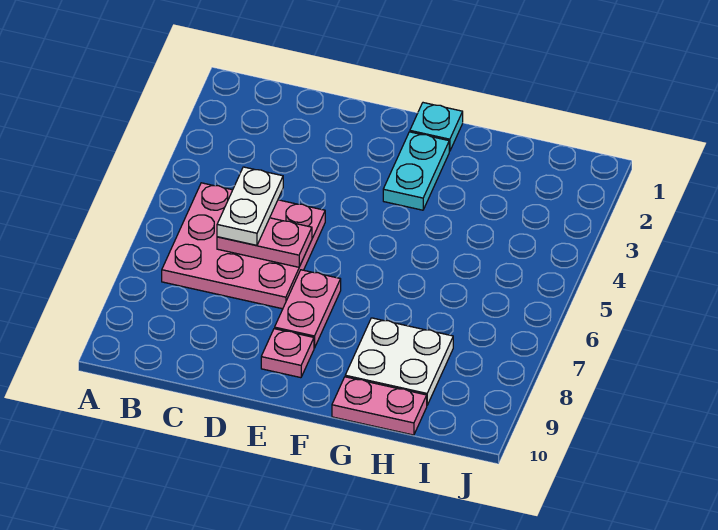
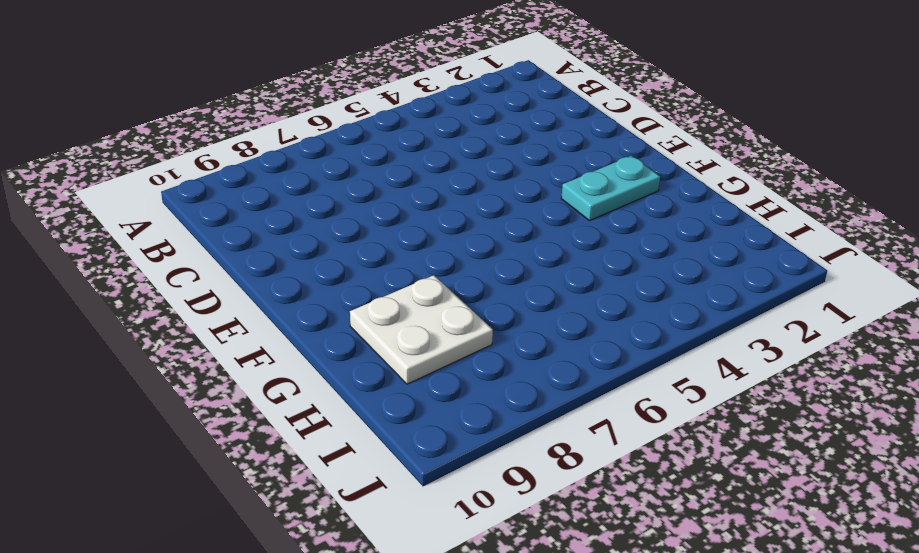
none -> pink 3x3 plate [162,183,325,309]
none -> pink 1x2 plate [275,270,341,348]

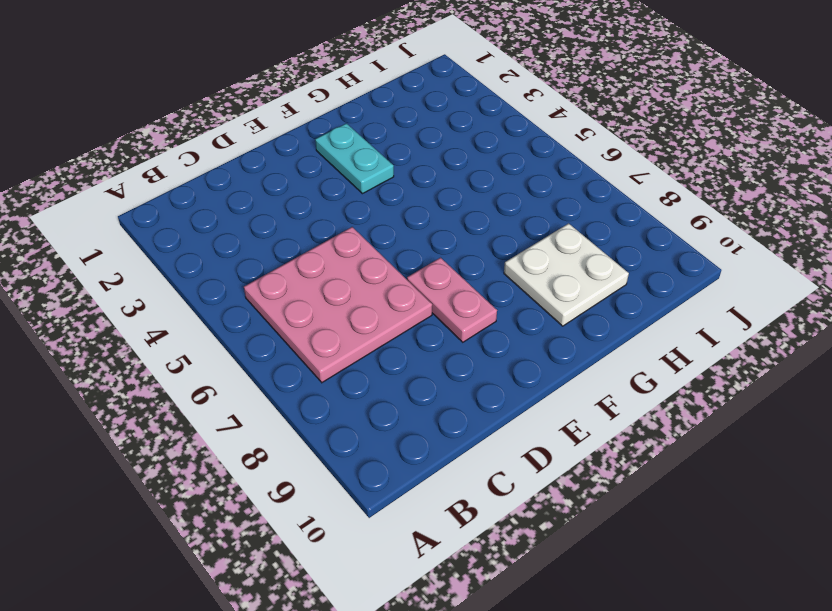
none -> pink 1x1 plate [261,329,314,378]
none -> cyan 1x1 plate [410,103,463,151]

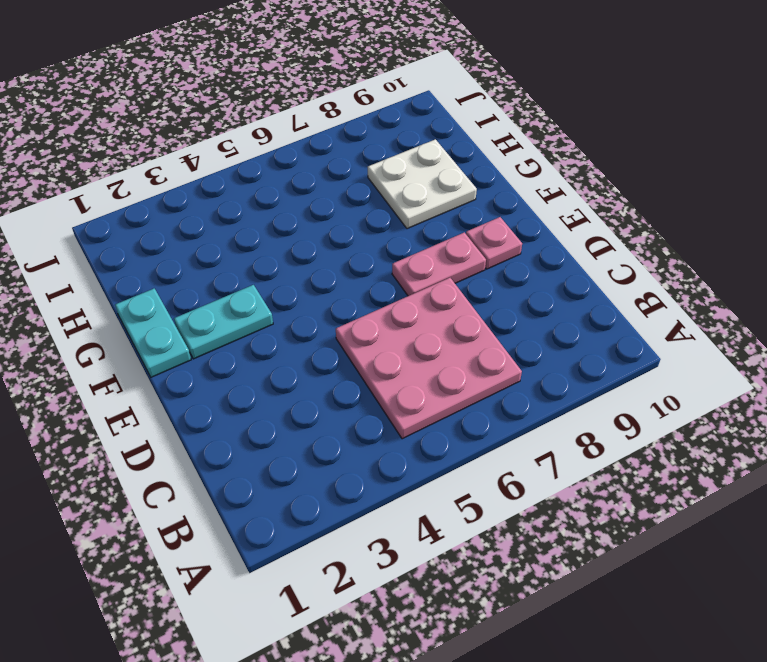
cyan 1x2 plate [115,288,191,377] -> cyan 1x1 plate [410,103,463,151]
none -> pink 1x2 plate [332,377,427,435]
none -> pink 1x2 plate [217,218,312,267]

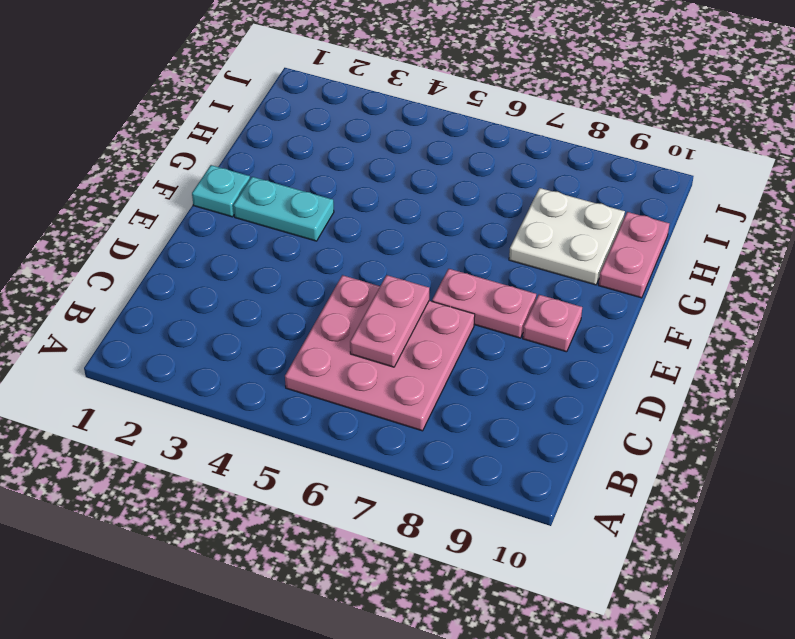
none -> white 1x2 plate [217,167,283,245]

